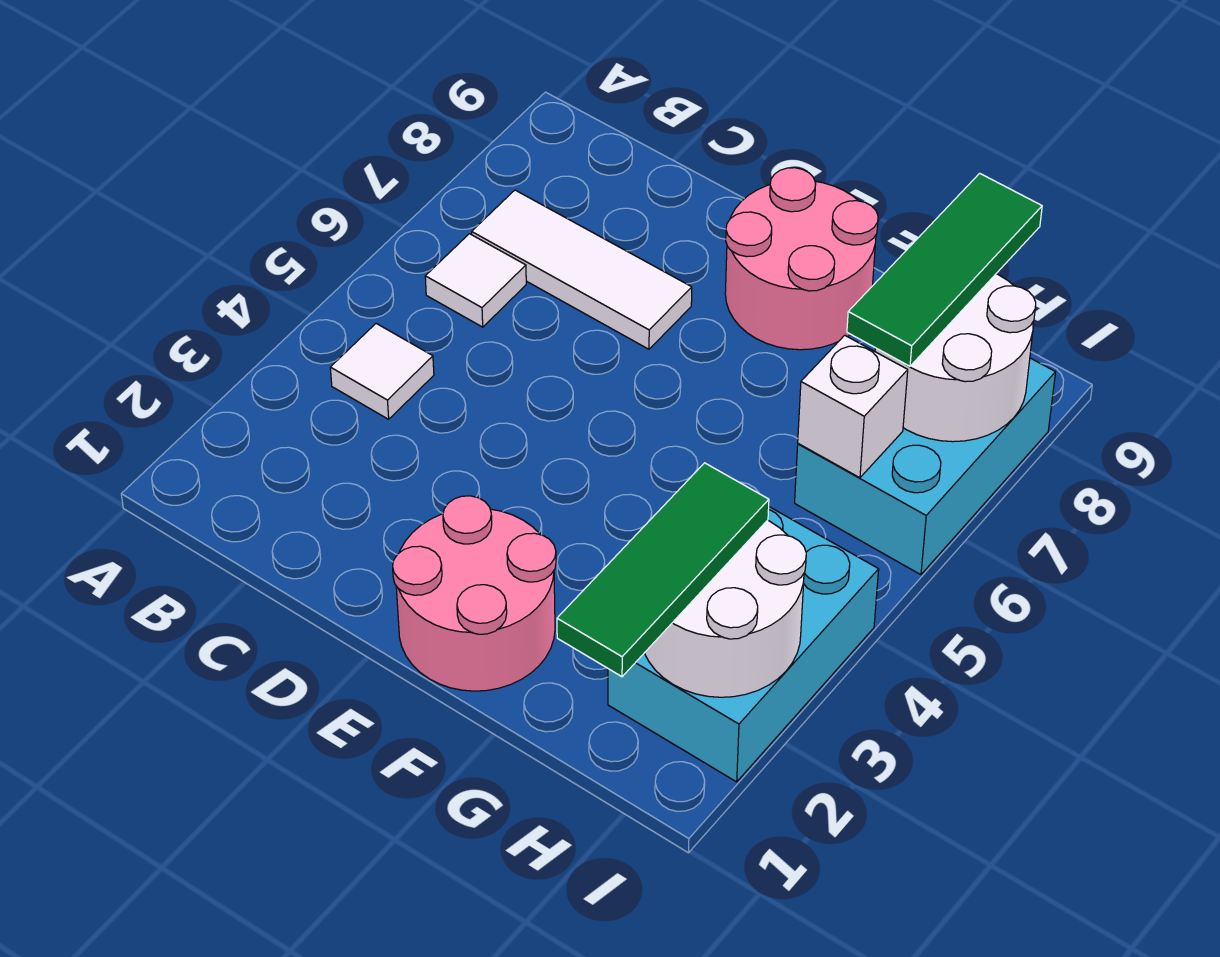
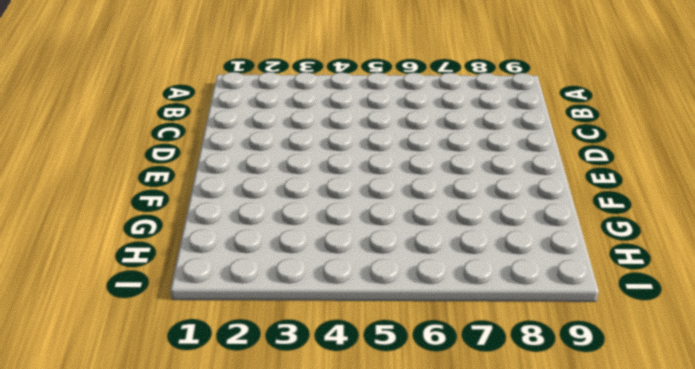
none -> white 1x1 tile [330,324,434,419]
none -> white 1x1 tile [425,234,526,327]
none -> white 1x3 tile [472,190,692,349]

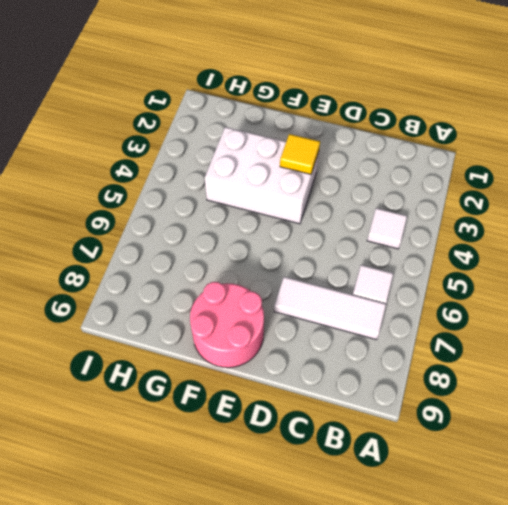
white 2x3 brick [205,127,319,224] -> none
yellow 1x1 tile [280,134,320,174] -> none
none -> pink 2x2 round brick [393,496,556,691]
none -> cyan 2x3 brick [608,507,879,782]
none -> cyan 2x3 brick [795,358,1056,575]

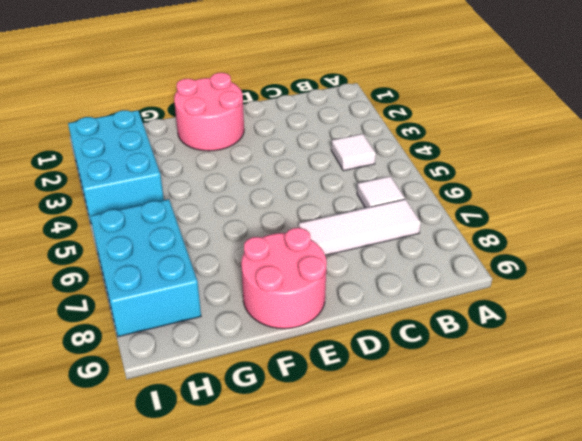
none -> white 2x2 round brick [645,520,806,697]
none -> white 1x1 brick [798,335,908,478]
none -> white 2x2 round brick [875,274,1036,442]

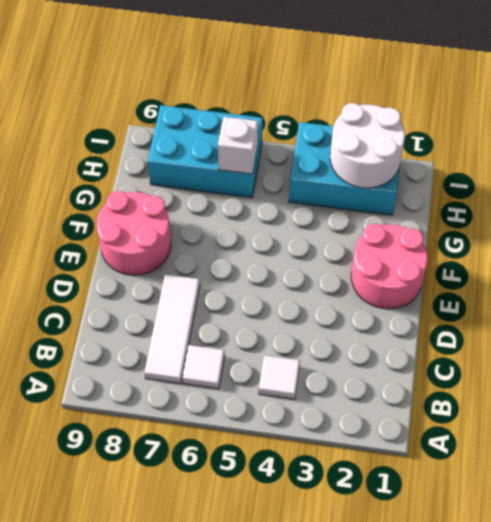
none -> white 2x2 round brick [875,274,1036,442]
none -> green 1x3 tile [557,463,769,677]
none -> green 1x3 tile [847,173,1042,366]

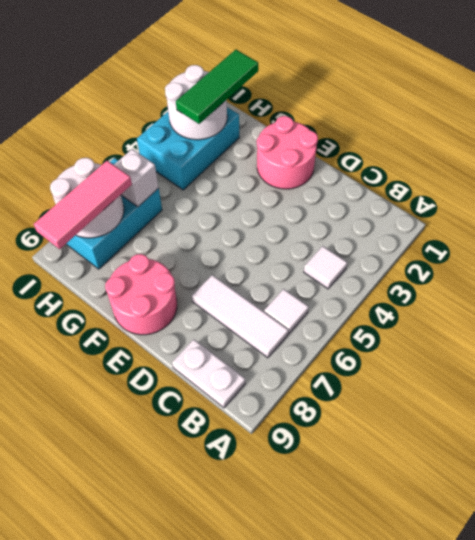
white 1x2 plate [172,339,245,408] -> none
pink 1x3 tile [34,161,132,249] -> green 1x3 tile [847,173,1042,366]

